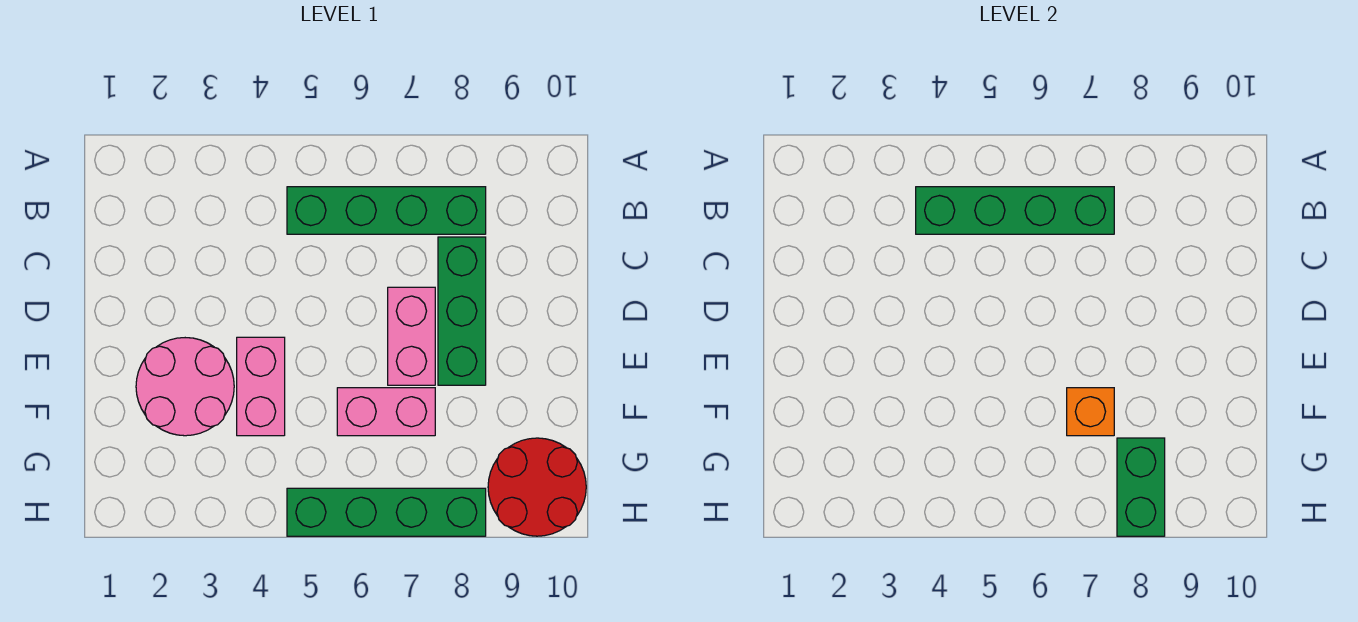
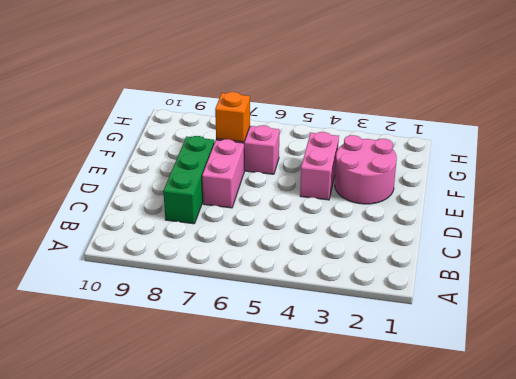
none -> green 1x4 brick [287,187,486,234]
none -> red 2x2 round brick [488,438,586,536]

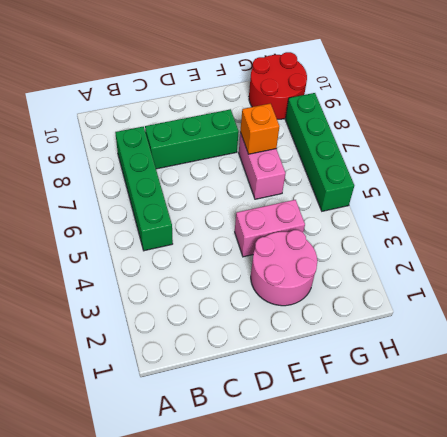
none -> pink 1x2 brick [388,287,435,385]
none -> green 1x4 brick [916,187,1114,234]

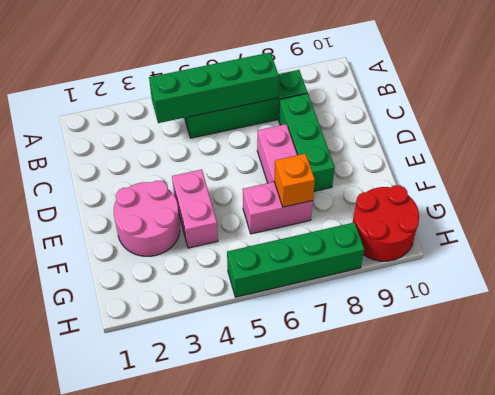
none -> green 1x2 brick [1117,438,1165,536]

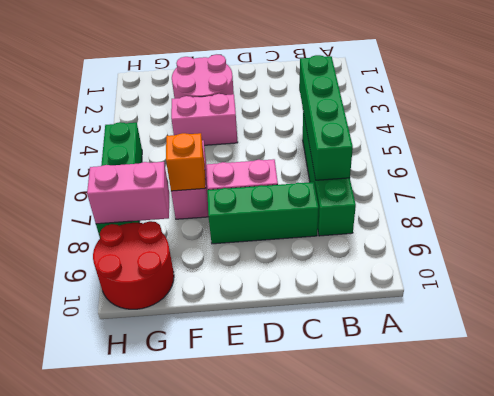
pink 1x2 brick [87,162,169,224] -> green 1x2 brick [1117,438,1165,536]

